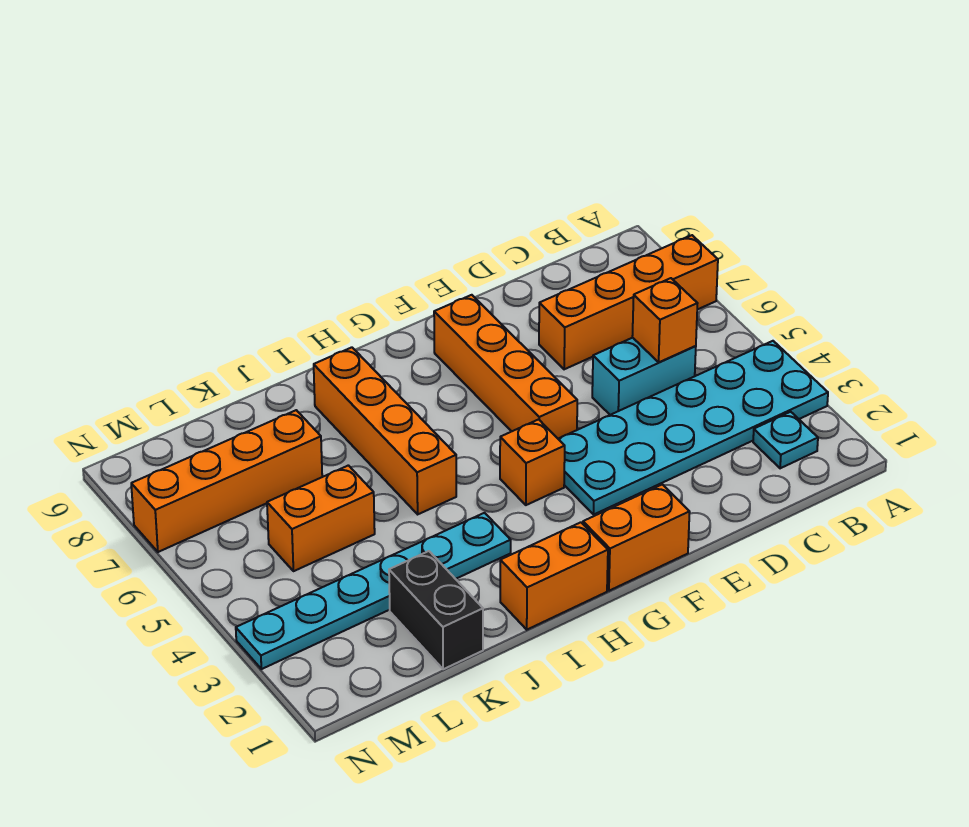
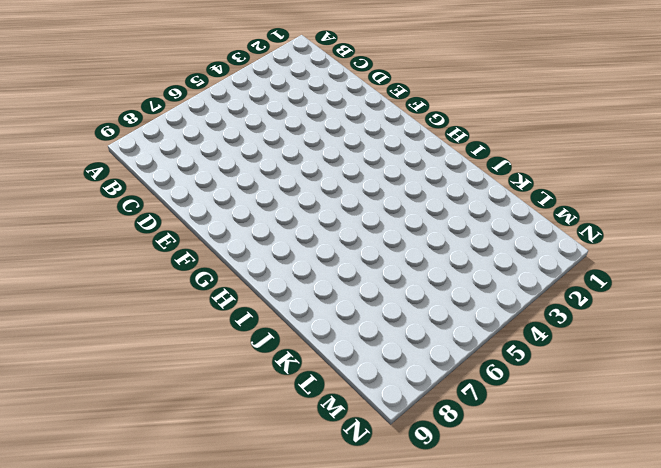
none -> cyan 2x6 plate [559,341,828,514]
none -> orange 1x4 brick [539,235,718,369]
none -> cyan 1x1 plate [753,412,818,468]

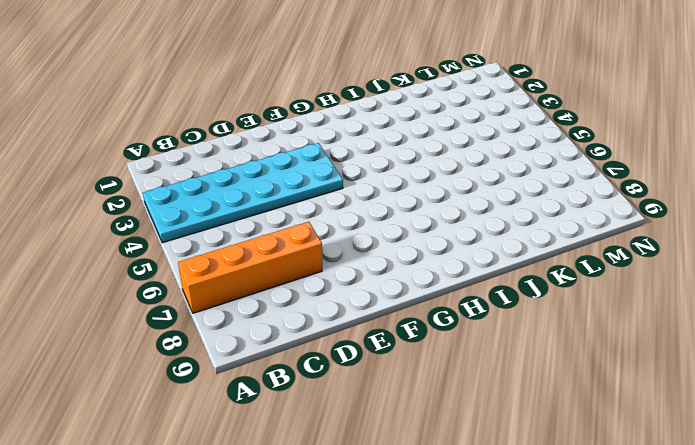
none -> cyan 1x1 plate [753,412,818,468]
none -> cyan 1x2 brick [592,338,696,415]
none -> orange 1x2 brick [583,484,690,591]

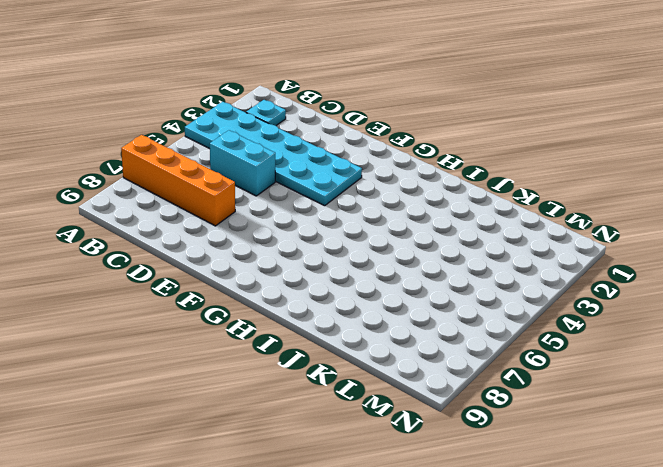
none -> orange 1x2 brick [583,484,690,591]
none -> orange 1x4 brick [434,295,577,439]
none -> orange 1x1 brick [500,419,565,505]

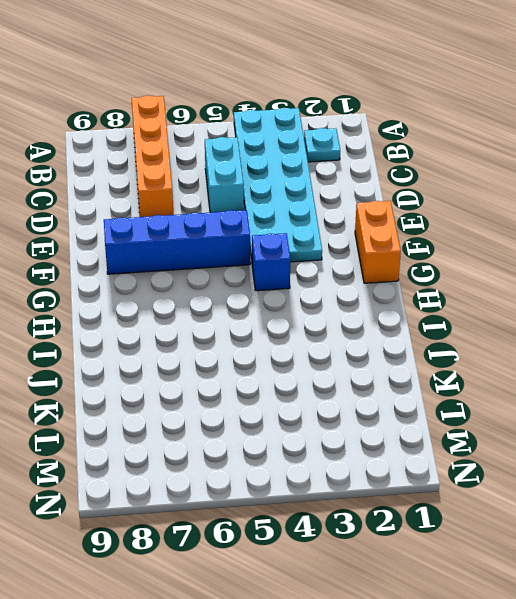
blue 1x4 brick [104,210,250,274] -> orange 1x4 brick [434,295,577,439]
blue 1x1 brick [252,233,290,291] -> orange 1x1 brick [500,419,565,505]
none -> orange 1x2 brick [500,522,608,630]
none -> cyan 1x6 plate [236,513,511,669]
none -> orange 1x4 brick [314,347,456,514]

